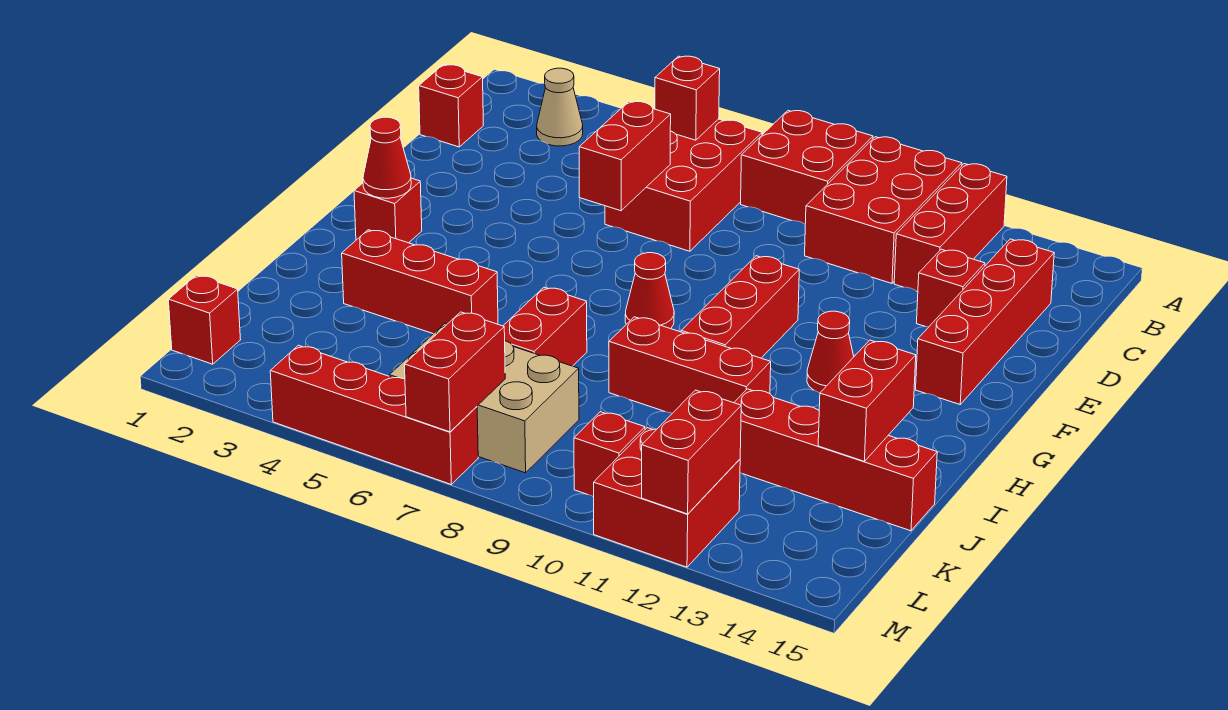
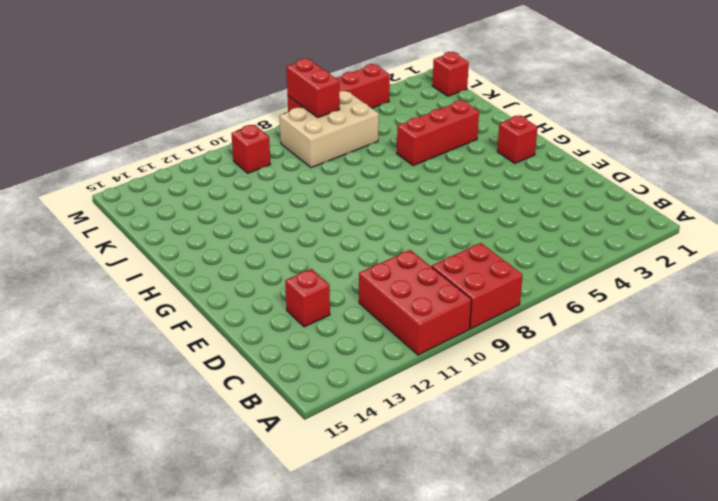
none -> red 1x3 brick [894,164,1007,292]
none -> tan 1x1 cone [537,68,583,146]
none -> red 2x3 brick [605,119,762,251]

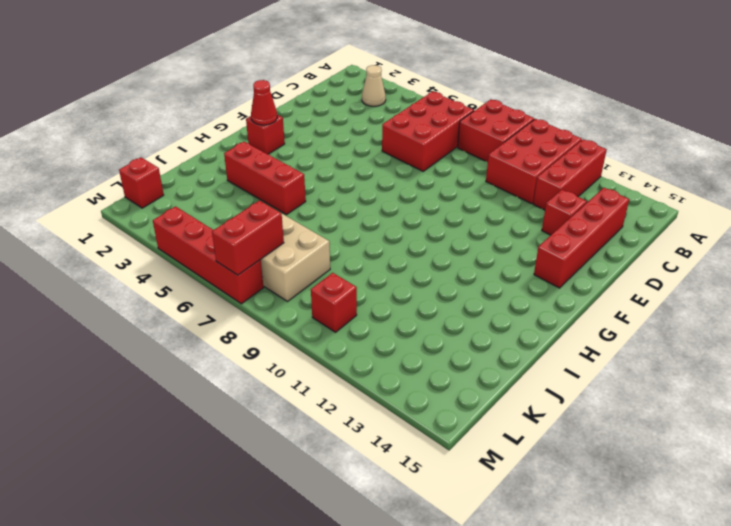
none -> red 1x1 brick [419,65,483,147]
none -> red 1x3 brick [681,256,799,358]
none -> red 1x1 cone [625,253,674,329]

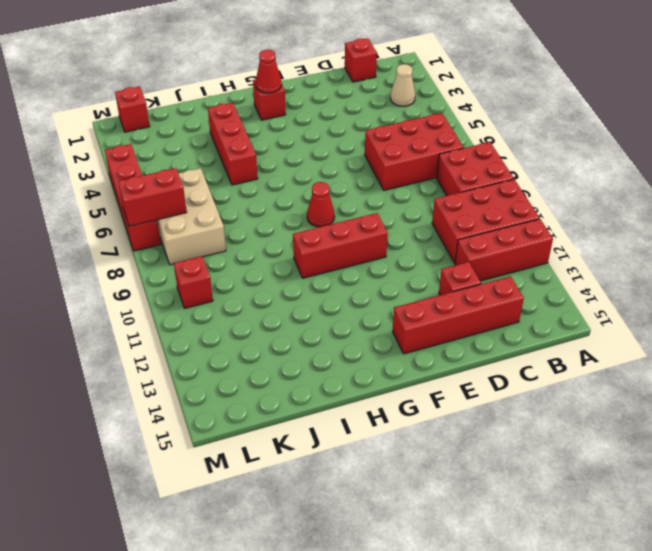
none -> red 1x1 cone [807,311,854,393]
none -> red 1x2 brick [503,287,587,366]
none -> red 1x3 brick [609,317,771,413]

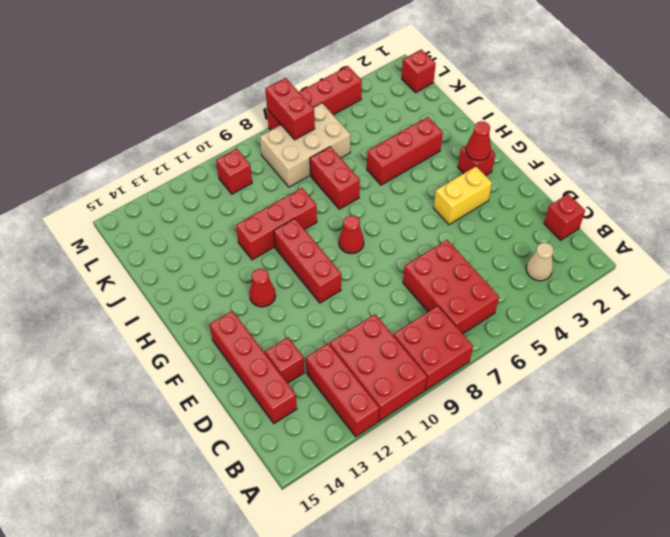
yellow 1x2 brick [434,167,492,225] -> none
none -> red 1x4 brick [734,389,937,531]
none -> red 2x2 brick [594,428,740,567]
none -> red 1x1 brick [655,56,720,140]

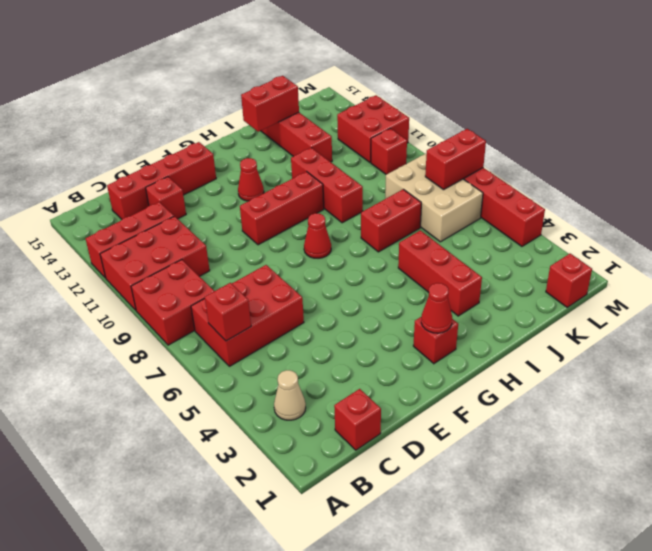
none -> red 1x2 brick [579,102,671,211]
none -> red 1x2 brick [642,390,741,514]

